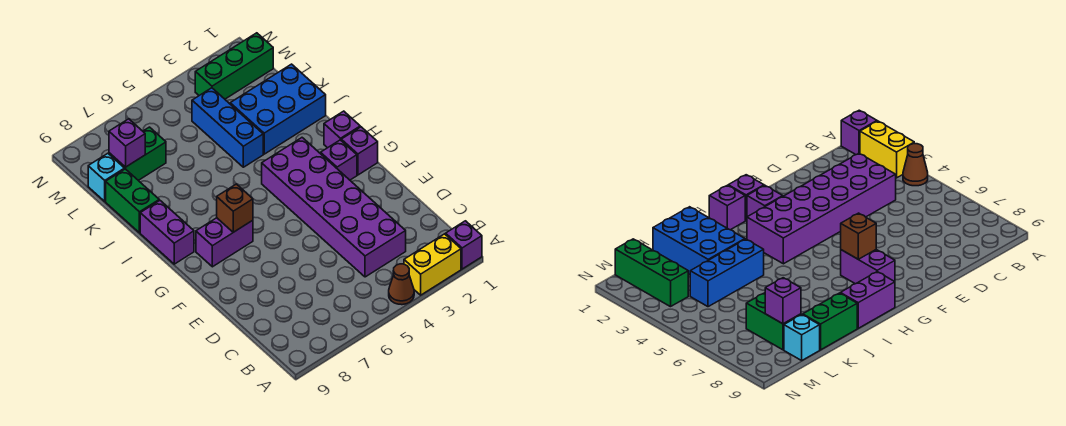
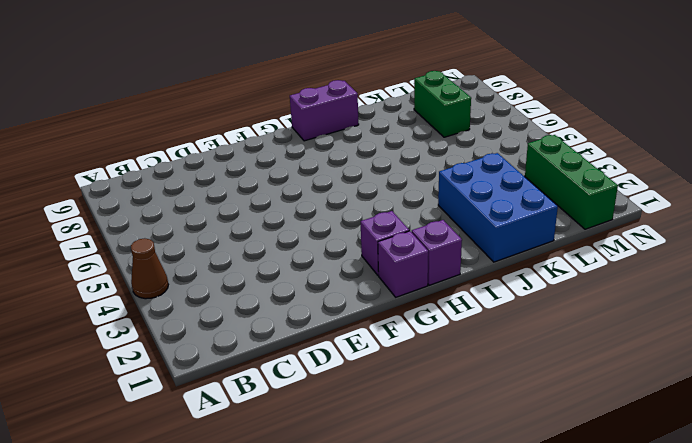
none -> purple 1x1 brick [446,221,482,269]
none -> yellow 1x2 brick [404,234,461,295]
none -> purple 2x6 brick [262,138,406,277]

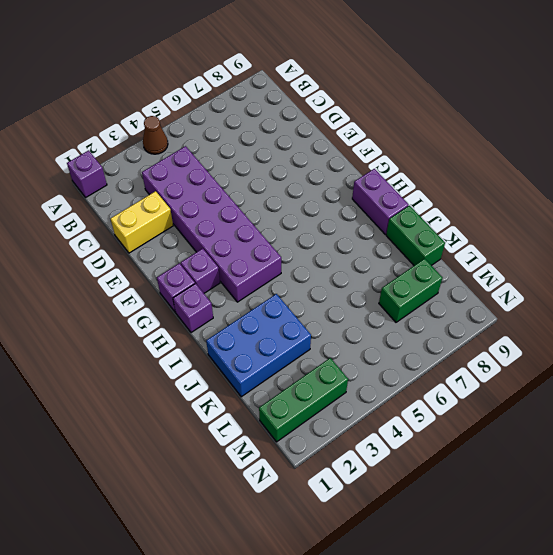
yellow 1x2 brick [110,191,173,253] -> yellow 1x2 brick moved to [404,234,461,295]
none -> purple 1x2 brick [196,218,253,267]
none -> blue 1x3 brick [192,88,263,167]
none -> cyan 1x1 brick [88,153,125,201]

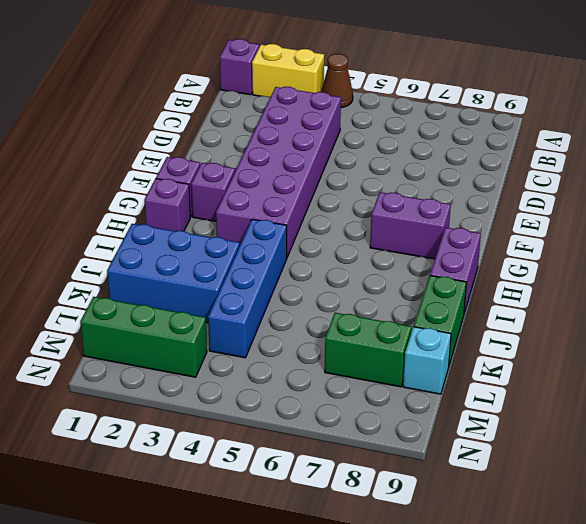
blue 1x4 brick [208,219,287,358] -> blue 1x3 brick [192,88,263,167]
none -> brown 1x1 brick [217,184,253,232]
none -> purple 1x1 brick [109,119,145,167]

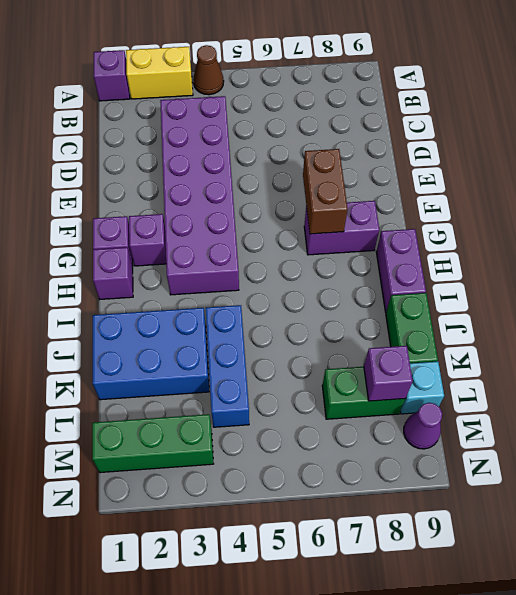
brown 1x2 brick [303,149,348,234] -> brown 1x1 brick [217,184,253,232]
purple 1x1 cone [404,403,442,449] -> none

